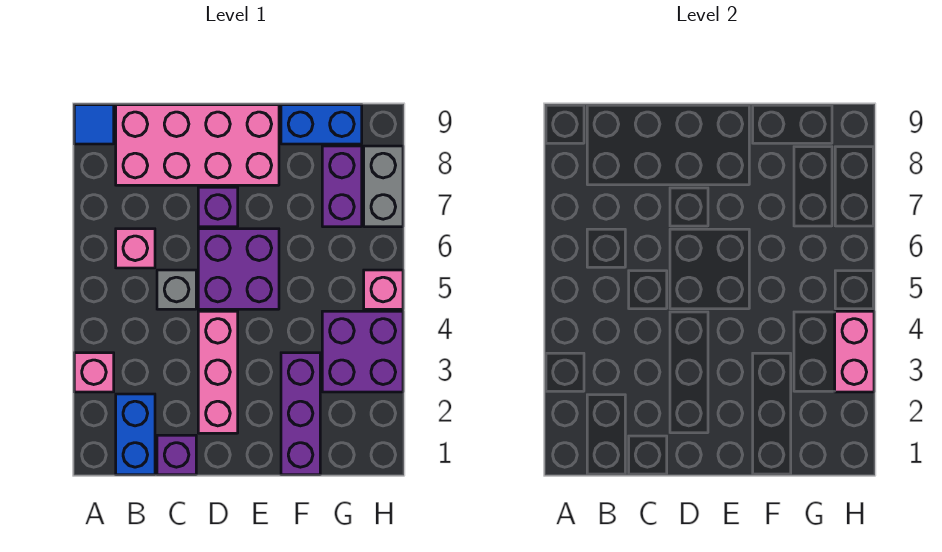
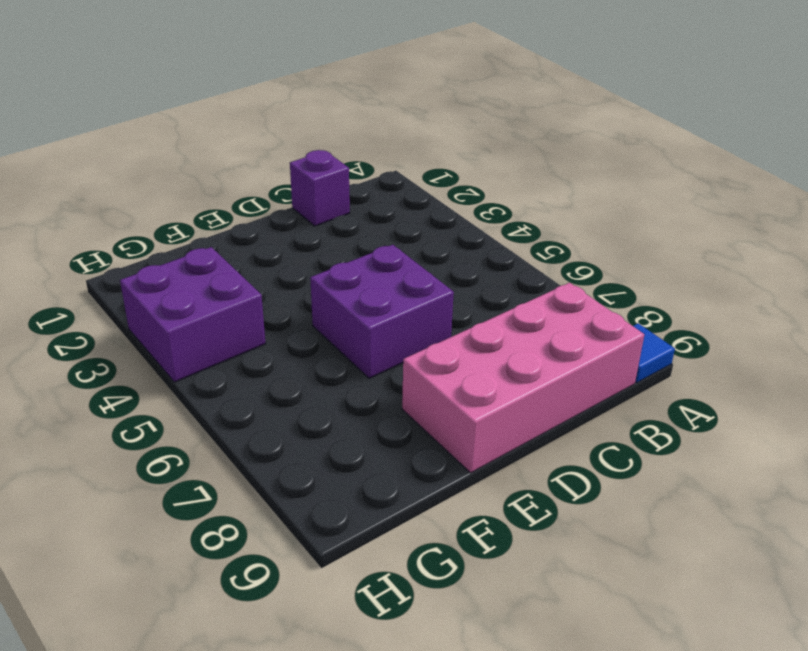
none -> pink 1x1 brick [74,353,114,392]
none -> blue 1x2 brick [116,394,155,475]
none -> pink 1x1 brick [116,229,155,268]

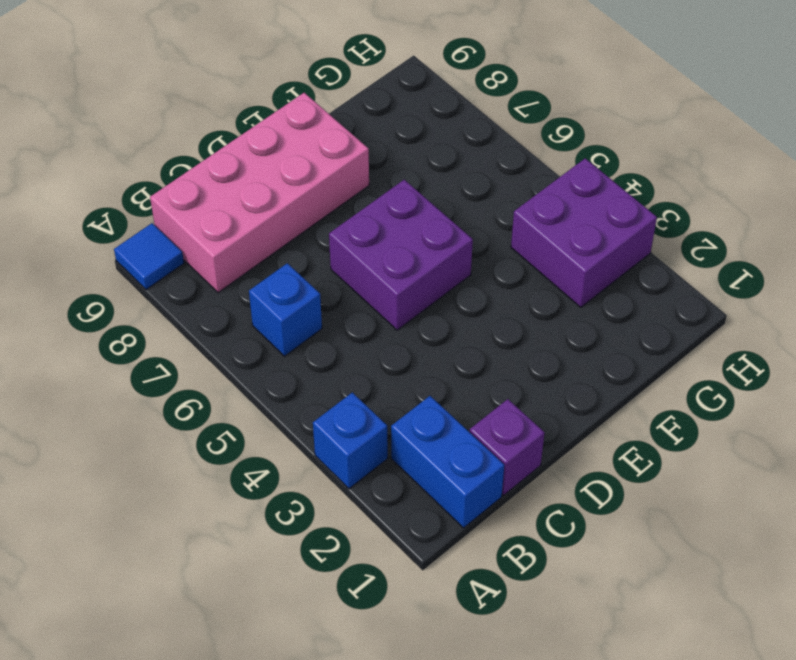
blue 1x1 brick [313,392,388,489] -> pink 1x1 brick [74,353,114,392]
blue 1x1 brick [249,263,322,356] -> pink 1x1 brick [116,229,155,268]
none -> grey 1x1 brick [157,270,196,309]
none -> pink 1x3 brick [198,311,238,433]
none -> purple 1x1 brick [198,187,238,227]

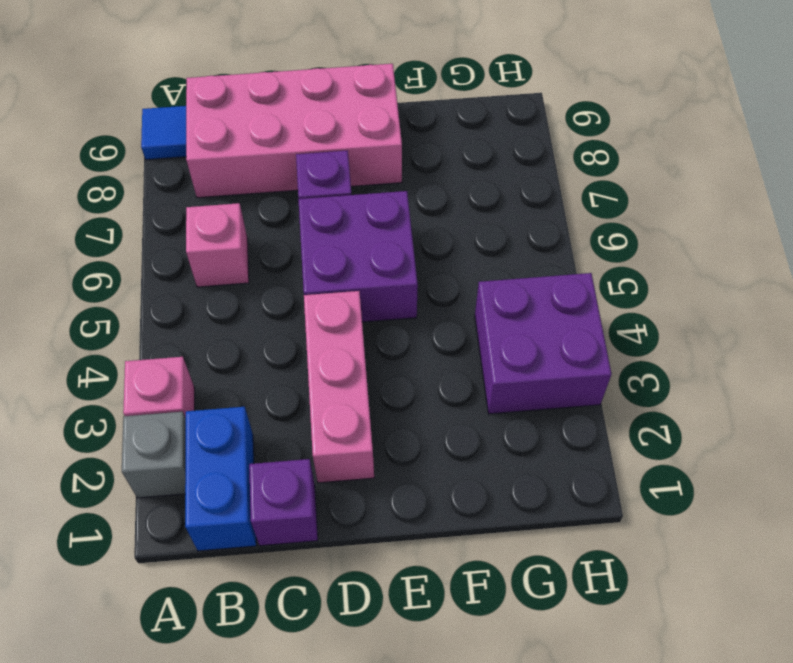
grey 1x1 brick [122,412,186,498] -> grey 1x1 brick moved to [157,270,196,309]
none -> purple 1x3 brick [281,353,320,475]
none -> blue 1x2 brick [281,105,362,144]
none -> purple 1x2 brick [322,146,362,227]

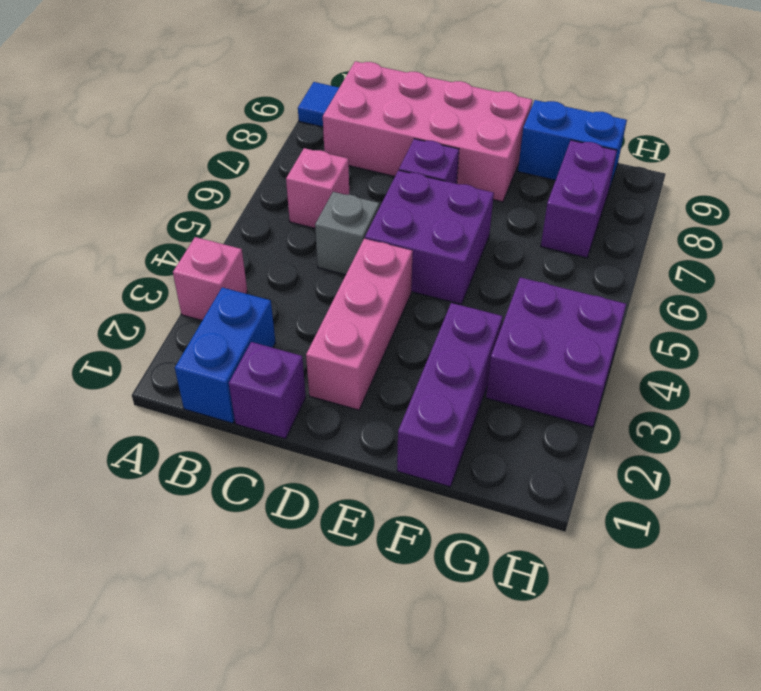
none -> pink 1x1 brick [364,270,403,309]
none -> grey 1x2 brick [364,146,403,227]
none -> pink 1x2 brick [835,311,874,392]

